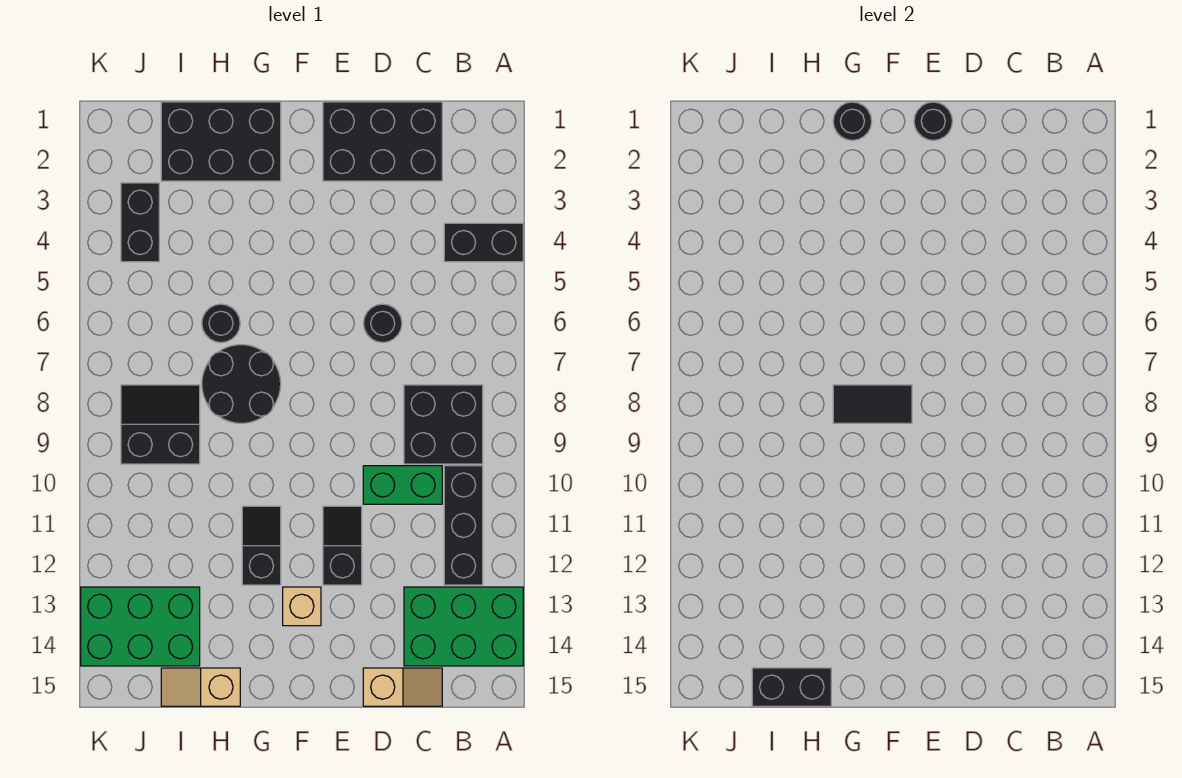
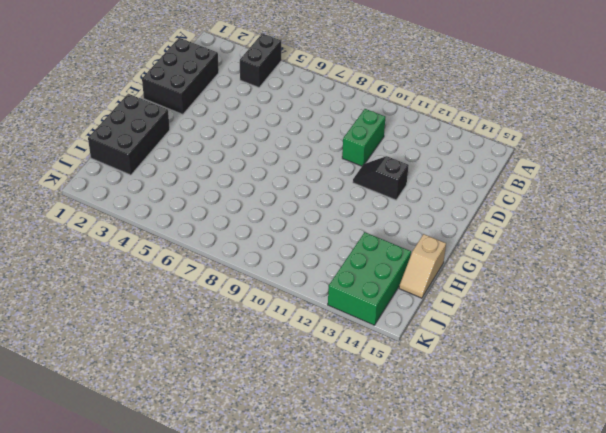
none -> green 2x3 brick [404,587,523,666]
none -> black 2x2 brick [404,385,483,464]
none -> black 1x3 brick [444,466,483,585]

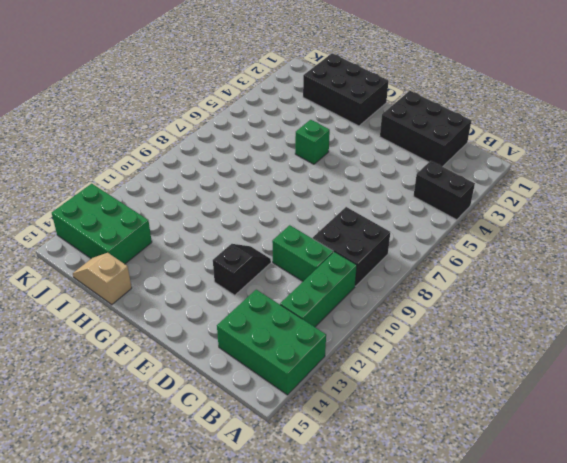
green 1x3 brick [280,252,357,327] -> black 1x3 brick [444,466,483,585]
green 1x1 brick [295,120,330,164] -> none
none -> tan 1x2 slope [363,668,442,706]
none -> black 1x1 round brick [363,304,402,343]
none -> tan 1x1 brick [283,587,321,626]

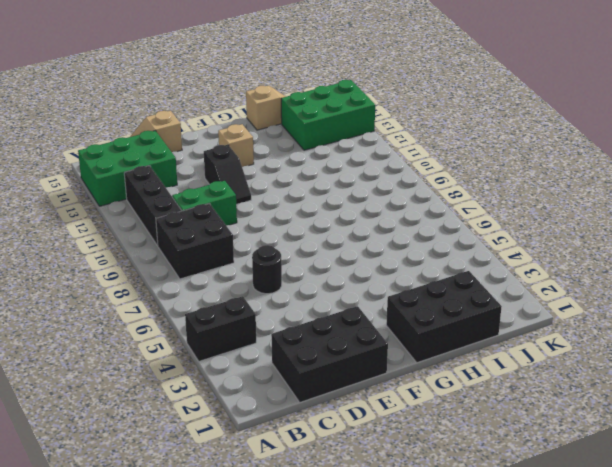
none -> black 2x2 round brick [202,345,281,423]
none -> black 1x2 slope [242,506,281,585]
none -> black 1x1 round brick [202,304,240,343]

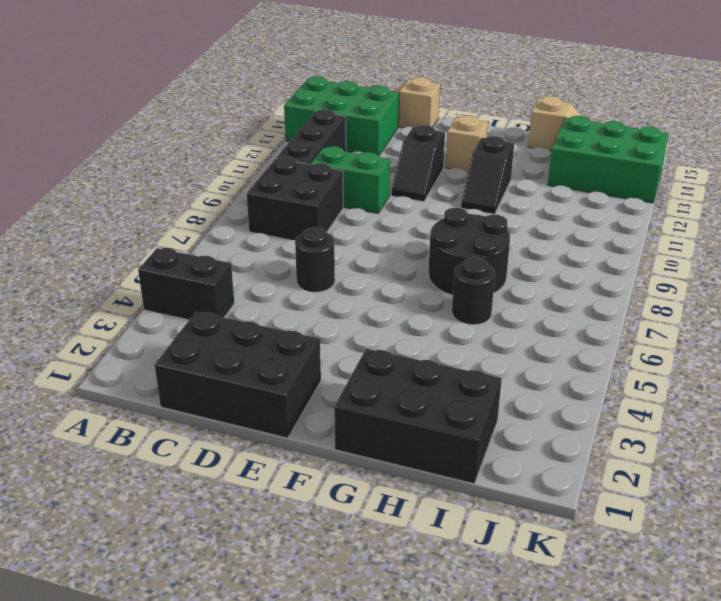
none -> black 2x2 slope [121,385,200,464]
none -> black 1x2 brick [121,183,159,262]
none -> black 1x1 round brick [914,102,952,140]

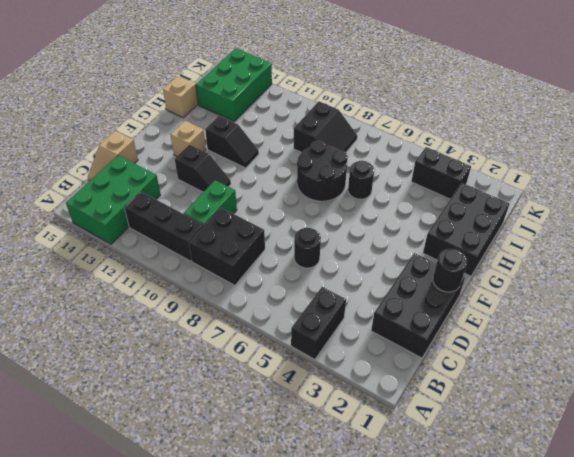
none -> black 1x2 tile [833,385,912,423]
none -> black 1x1 round brick [833,102,872,140]
none -> black 1x2 brick [752,668,831,706]

